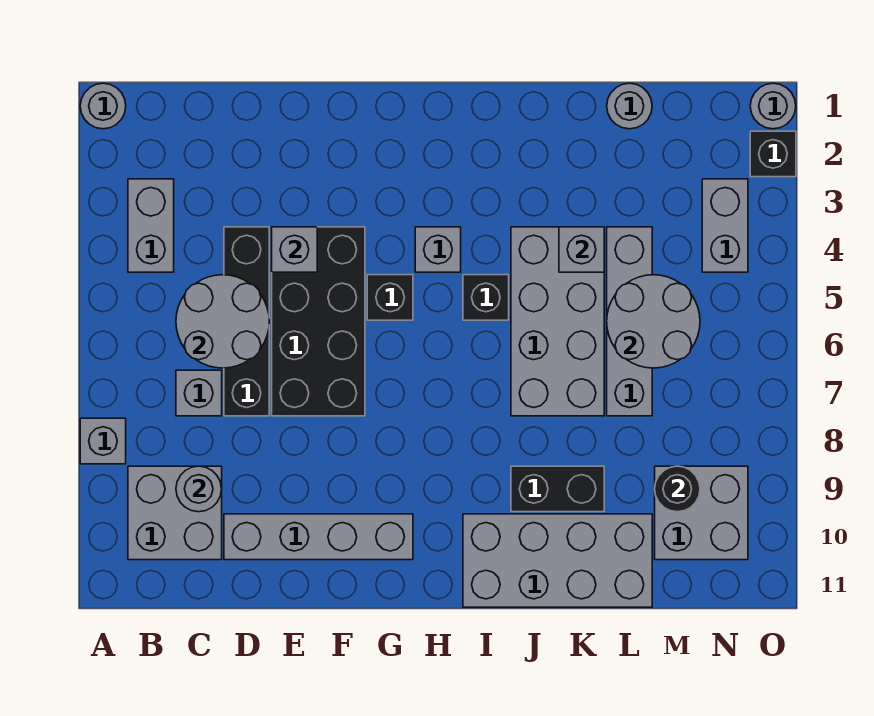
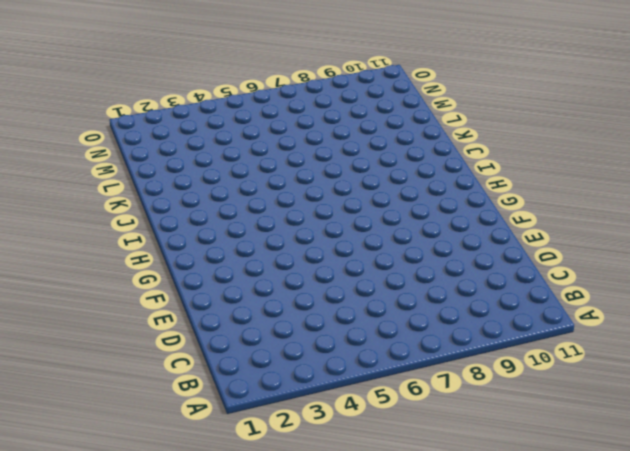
none -> grey 1x1 round brick [80,83,126,129]
none -> grey 1x1 brick [80,418,126,464]
none -> grey 1x2 brick [128,179,174,272]

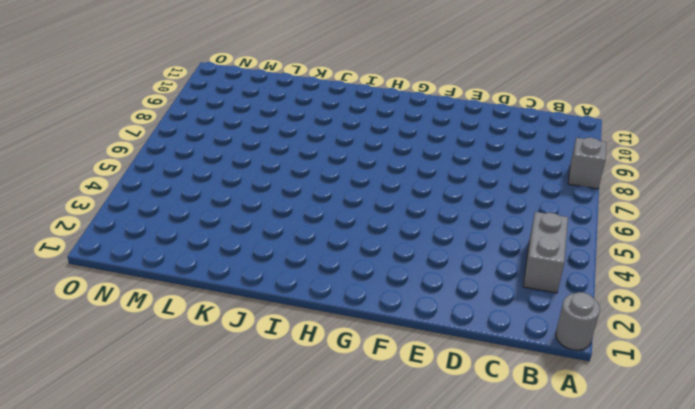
none -> grey 2x2 brick [128,466,222,560]
none -> grey 1x1 brick [176,370,222,416]
none -> black 1x4 brick [224,227,269,416]

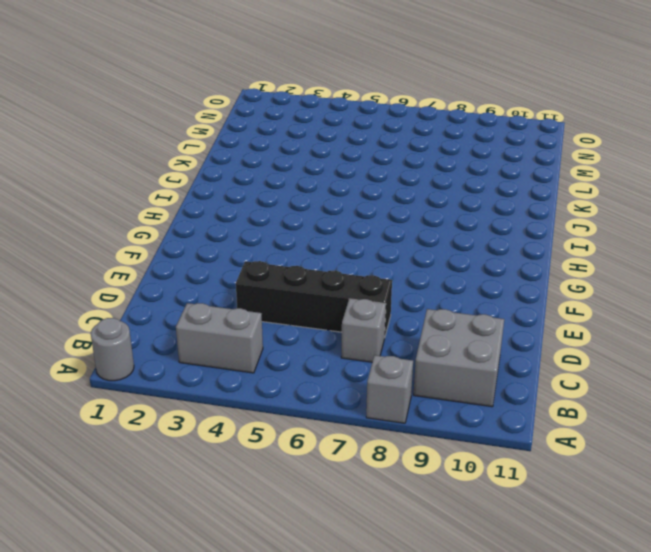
none -> grey 1x4 brick [224,514,413,560]
none -> black 2x4 brick [272,227,365,416]
none -> black 1x1 brick [367,275,413,320]

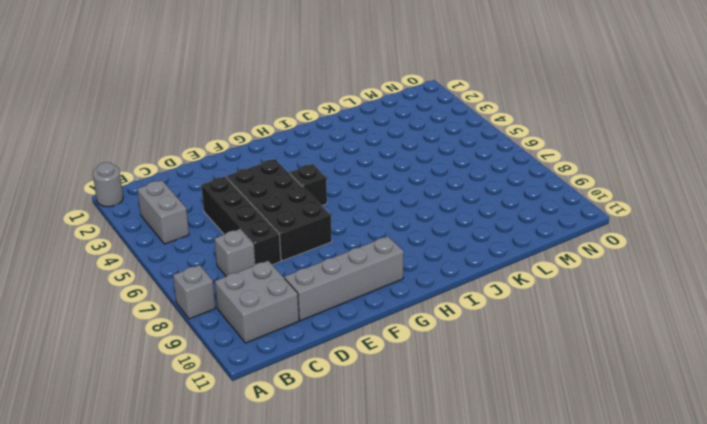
none -> grey 1x1 brick [415,227,461,272]
none -> black 1x1 brick [463,275,509,320]
none -> grey 2x4 brick [463,514,652,607]

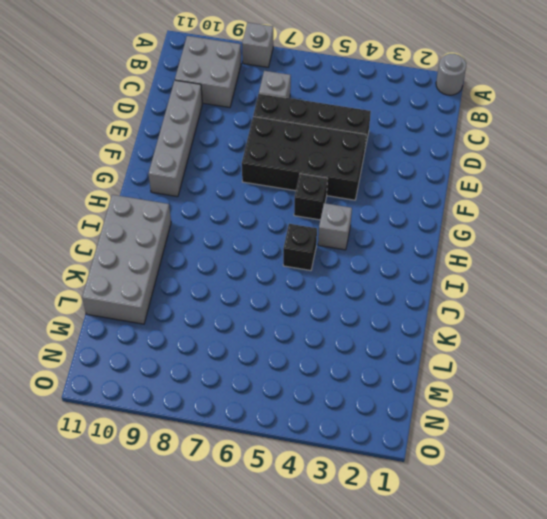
none -> grey 1x2 brick [128,179,174,272]
none -> grey 2x4 brick [511,227,604,416]
none -> black 1x2 brick [511,466,604,512]

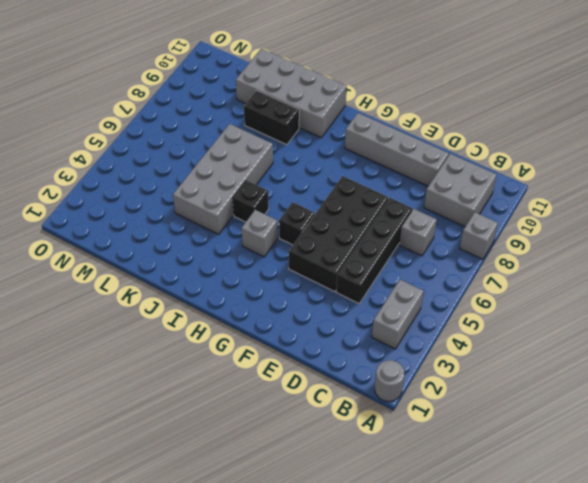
none -> grey 1x1 round brick [607,83,652,129]
none -> grey 1x4 brick [607,227,652,416]
none -> grey 2x2 brick [655,466,748,560]

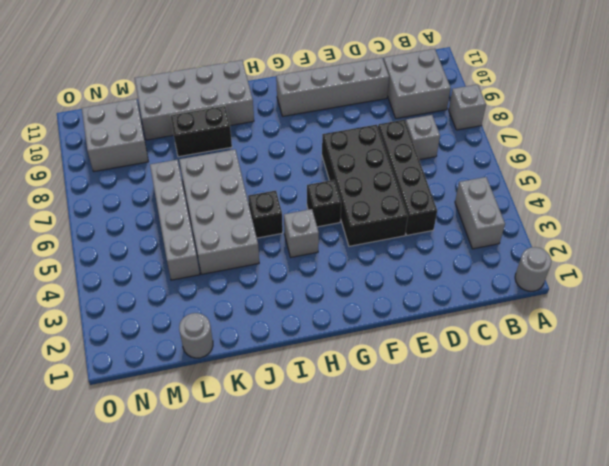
none -> grey 1x2 brick [702,179,748,272]
none -> grey 1x1 round brick [750,83,796,129]
none -> black 1x1 brick [750,131,796,177]

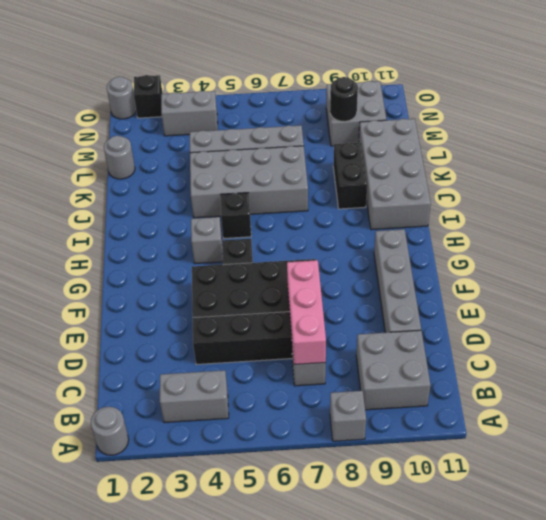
pink 1x3 brick [287,260,326,364] -> none
none -> grey 2x2 round brick [176,275,269,368]
none -> grey 1x1 round brick [176,466,222,512]
none -> grey 1x1 brick [272,227,317,272]

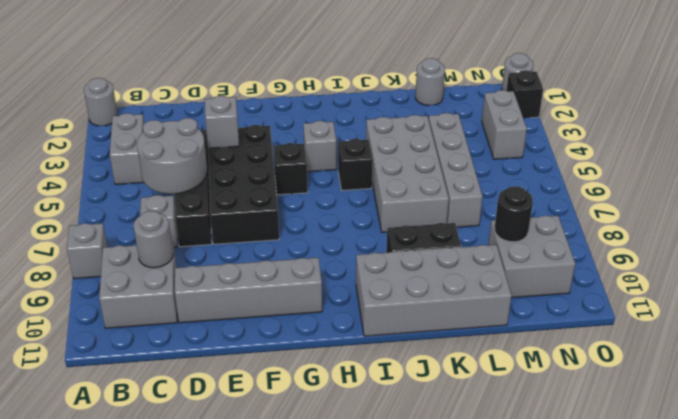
none -> grey 1x1 brick [559,227,604,272]
none -> grey 2x2 round brick [607,275,700,368]

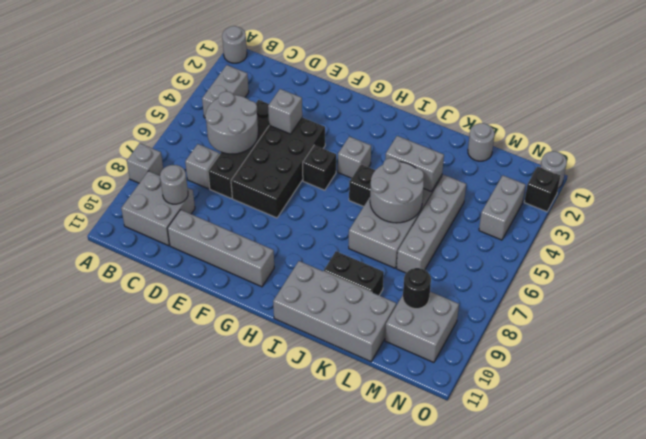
grey 1x2 brick [385,136,444,192] -> grey 1x1 brick [559,227,604,272]
grey 2x2 round brick [370,158,424,223] -> grey 2x2 round brick moved to [607,275,700,368]

